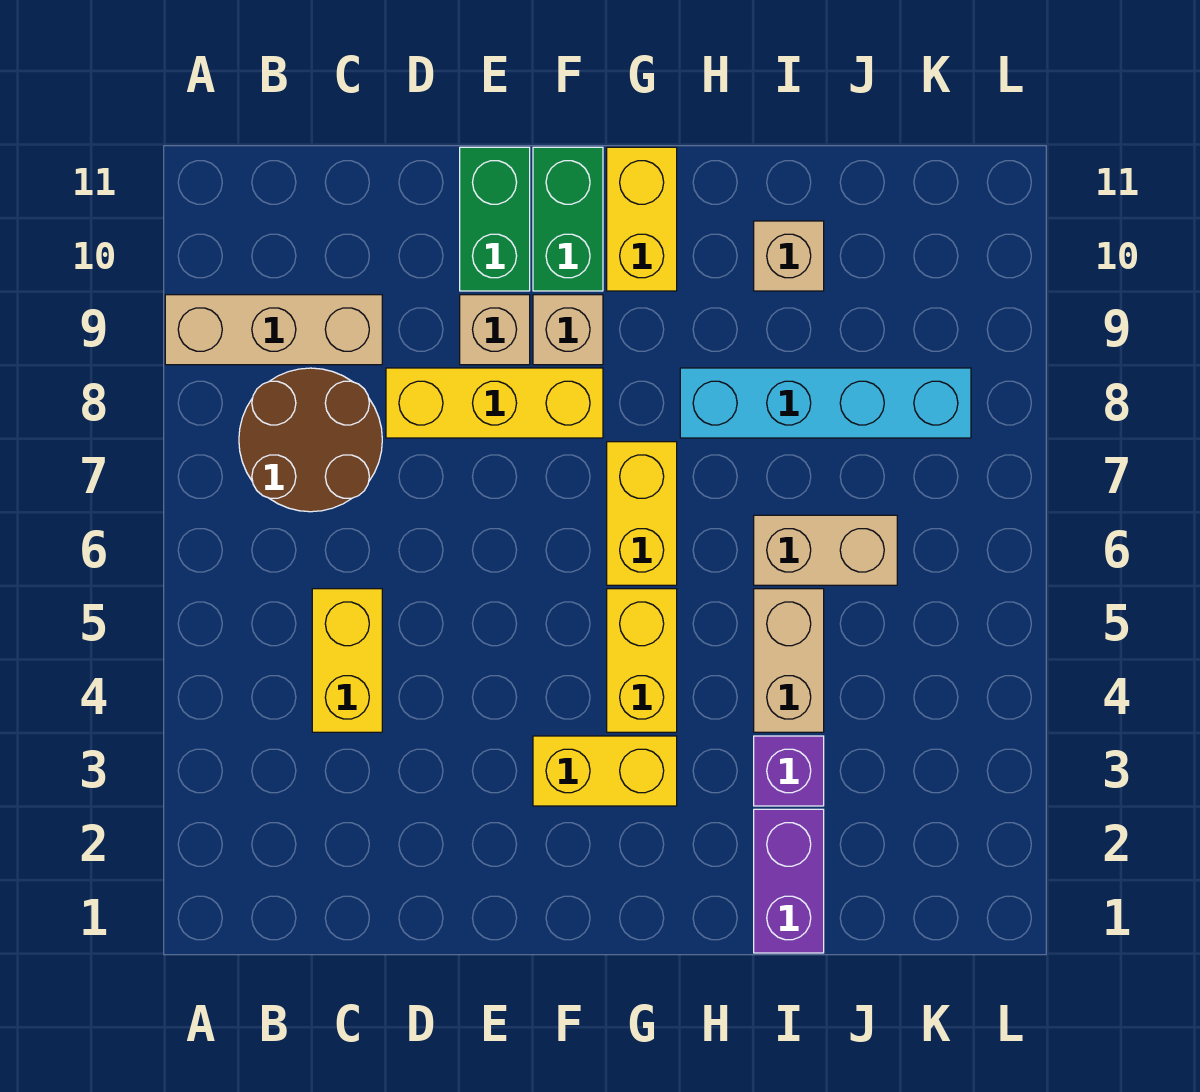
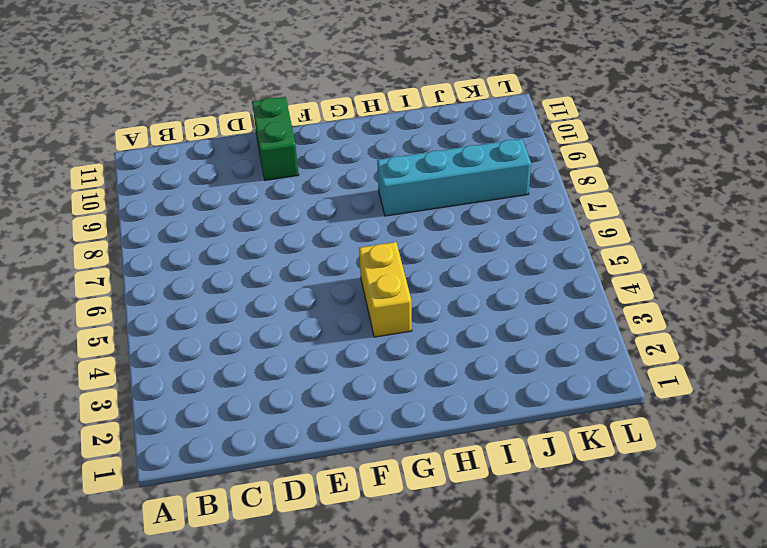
none -> tan 1x3 brick [165,295,382,365]
none -> brown 2x2 round brick [239,368,382,512]
none -> yellow 1x2 brick [312,589,382,732]

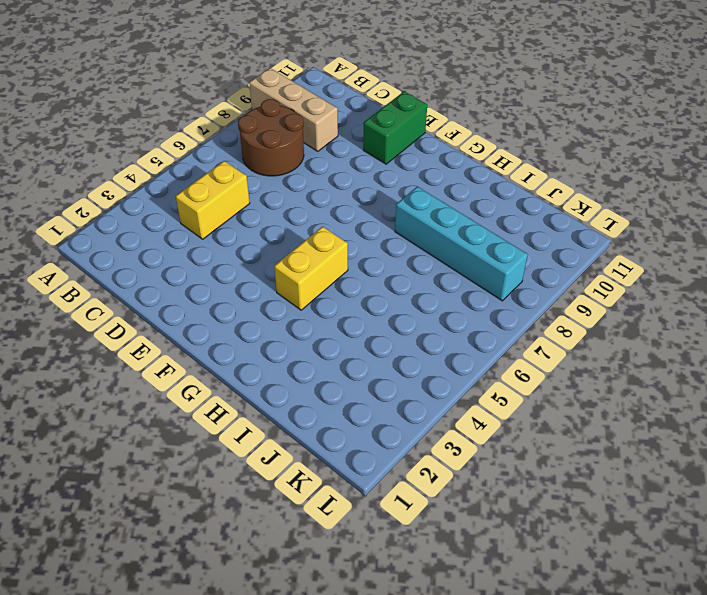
none -> yellow 1x3 brick [386,368,603,438]
none -> tan 1x1 brick [460,295,530,365]
none -> yellow 1x2 brick [533,736,677,806]

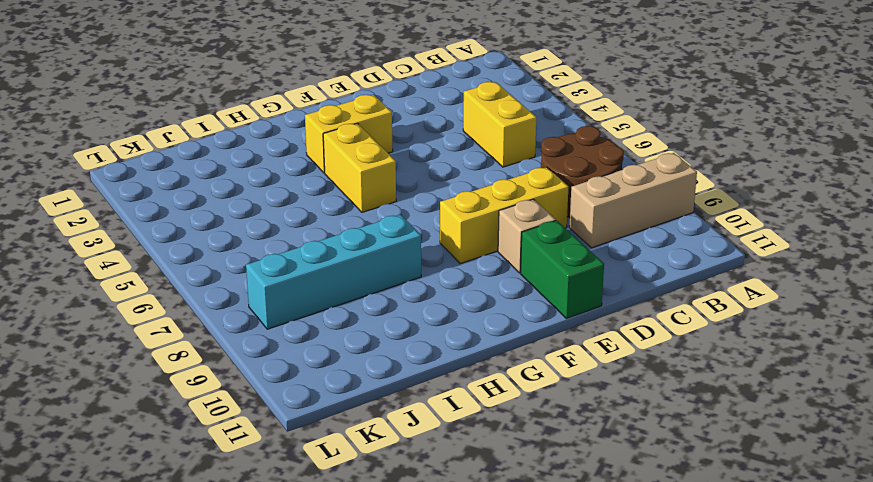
none -> tan 1x1 brick [533,295,603,365]
none -> green 1x2 brick [533,147,603,291]
none -> yellow 1x2 brick [607,442,677,585]

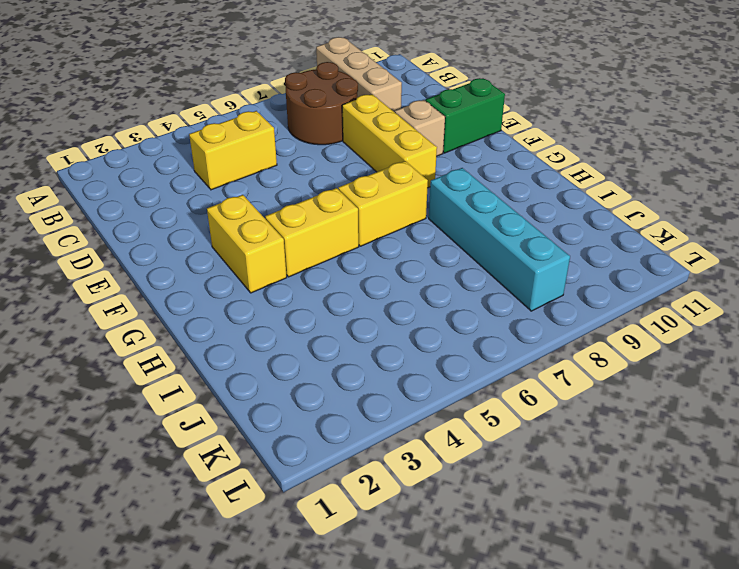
none -> tan 1x1 brick [533,295,603,365]
none -> green 1x2 brick [533,147,603,291]
none -> yellow 1x2 brick [607,147,677,291]

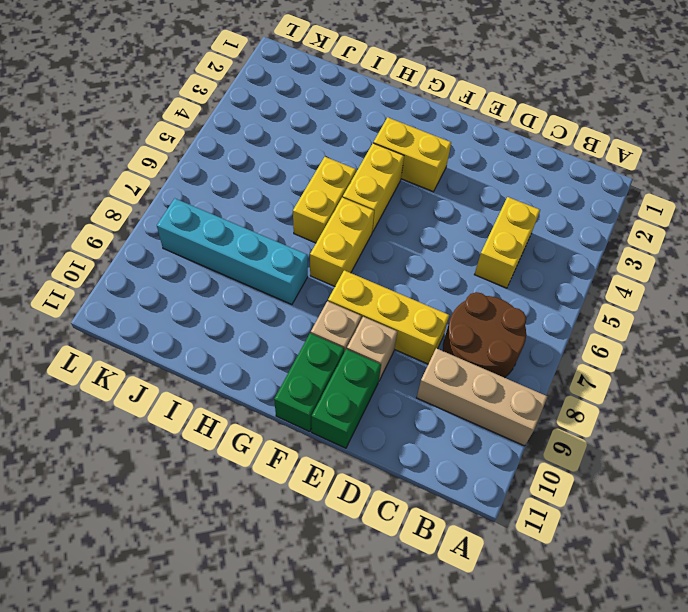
yellow 1x2 brick [293,157,356,243] -> yellow 1x2 brick moved to [607,147,677,291]
none -> purple 1x2 brick [754,809,824,953]
none -> purple 1x1 brick [754,736,824,806]
none -> tan 1x2 brick [754,589,824,732]

